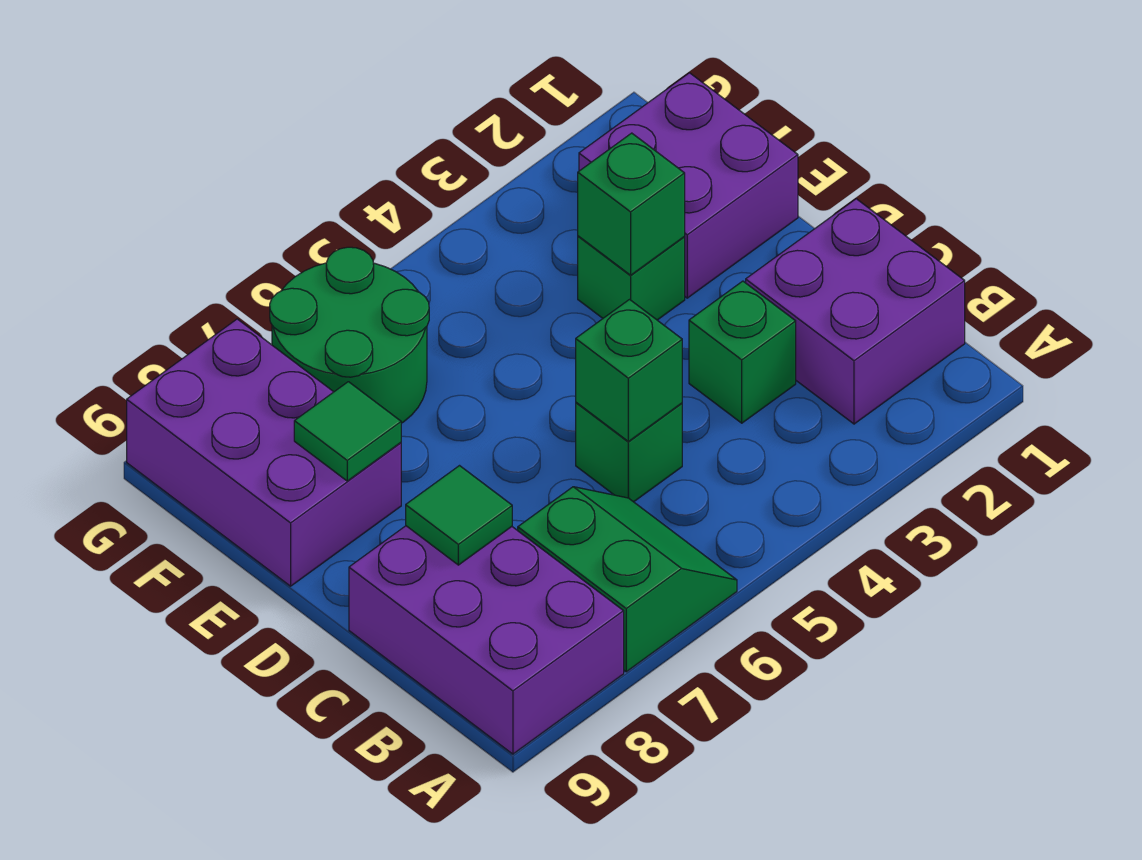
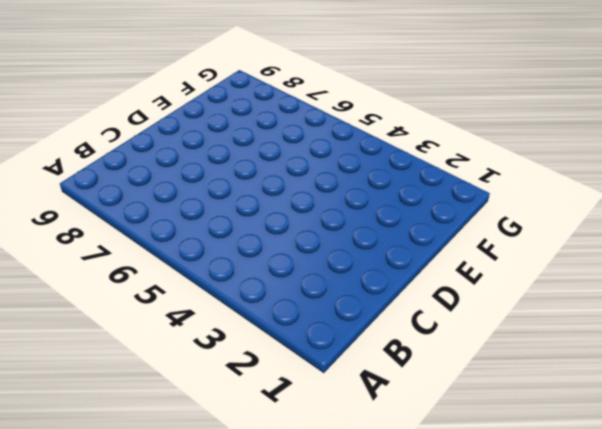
none -> green 2x2 slope [518,487,737,672]
none -> purple 2x3 brick [349,526,624,754]
none -> purple 2x2 brick [746,199,965,424]

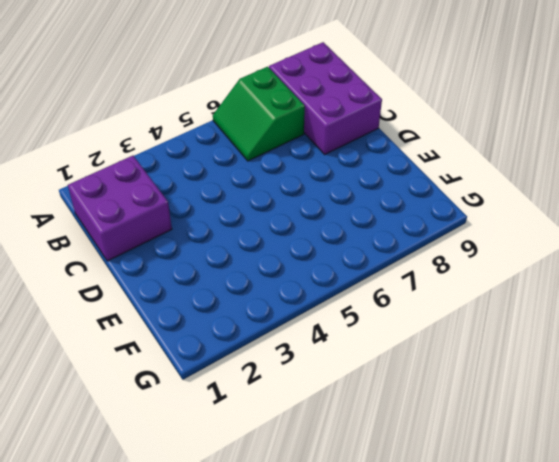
none -> green 1x1 brick [689,281,796,423]
none -> green 1x1 brick [576,403,682,502]
none -> purple 2x2 brick [579,73,798,298]

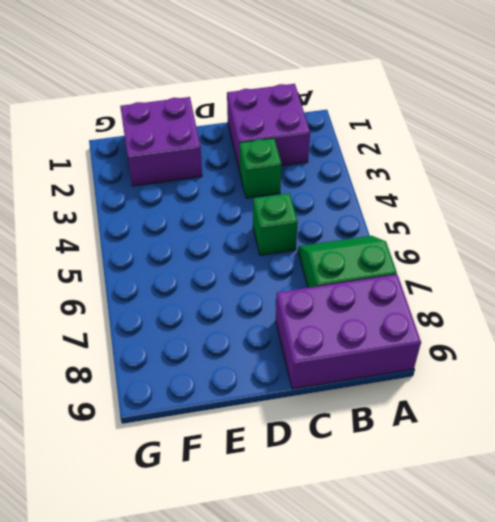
none -> green 1x1 brick [578,236,685,320]
none -> purple 2x3 brick [127,319,401,586]
none -> green 2x2 round brick [270,247,429,423]

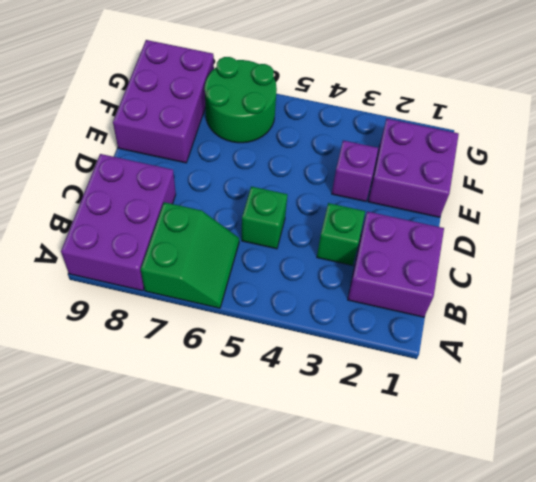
purple 1x1 brick [332,140,378,201] -> green 1x1 brick [578,236,685,320]
none -> green 1x1 brick [576,300,682,442]
none -> green 1x1 tile [406,466,512,565]
none -> green 1x1 brick [578,133,685,275]

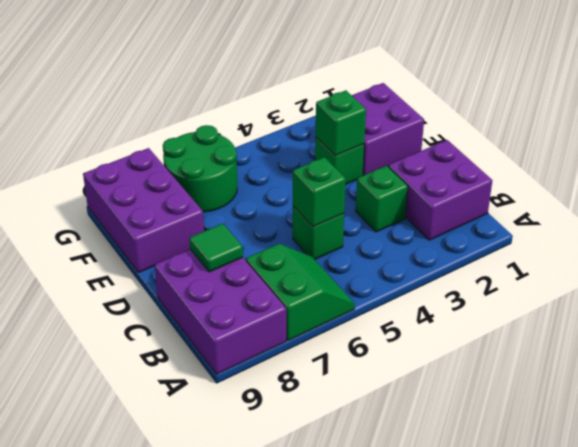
none -> green 1x1 tile [294,382,401,481]

